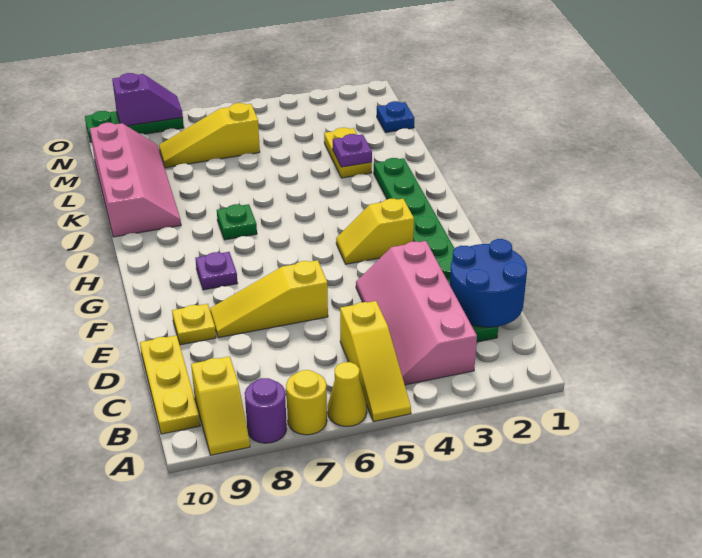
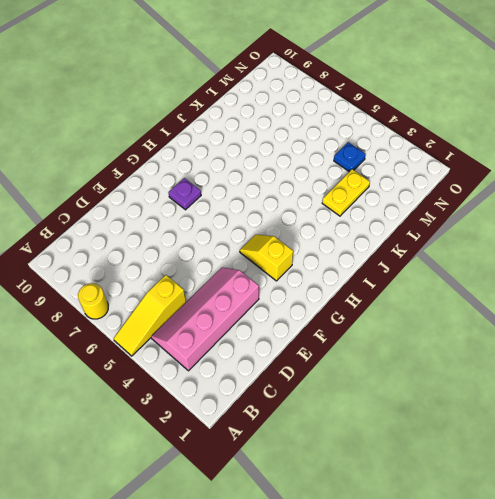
blue 1x1 plate [334,142,366,172] -> blue 1x1 plate moved to [377,101,414,133]
none -> yellow 1x1 cone [327,362,367,426]
none -> purple 1x1 round brick [245,378,287,443]
none -> yellow 1x2 slope [191,356,250,455]

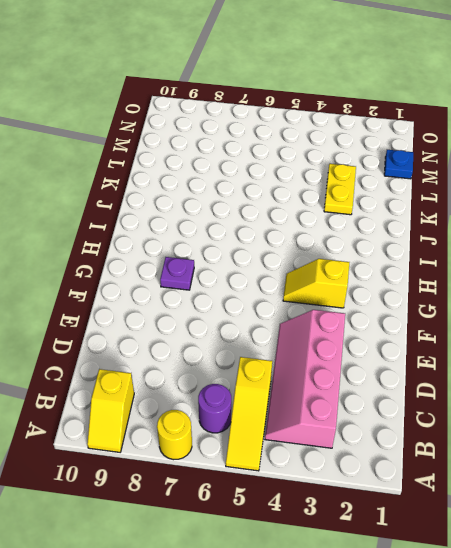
purple 1x1 round brick [198,384,231,433] -> purple 1x1 round brick moved to [245,378,287,443]
none -> yellow 1x1 cone [327,362,367,426]
none -> yellow 1x3 plate [140,335,200,434]
none -> green 1x8 plate [374,158,498,342]

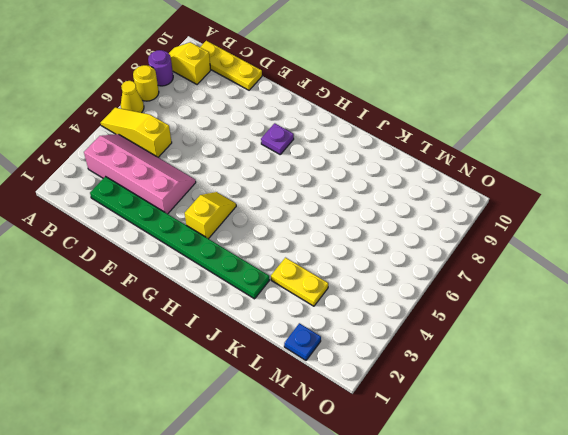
none -> yellow 1x3 slope [210,260,328,338]
none -> yellow 1x1 plate [172,304,216,345]
none -> green 1x1 plate [217,204,257,240]

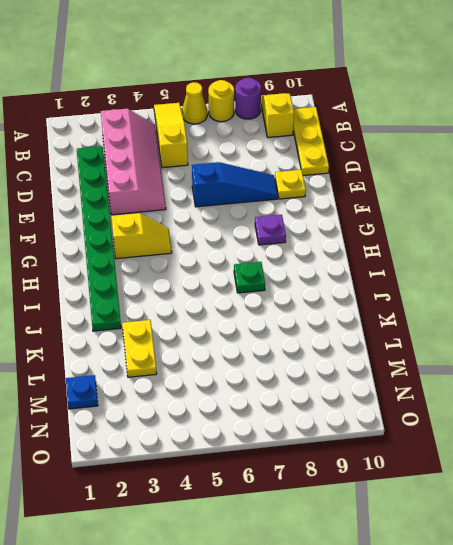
blue 1x3 slope [192,162,278,207] -> yellow 1x3 slope [210,260,328,338]
none -> pink 2x4 slope [90,123,181,237]
none -> yellow 1x3 slope [159,103,260,168]
none -> green 1x3 plate [85,111,184,142]

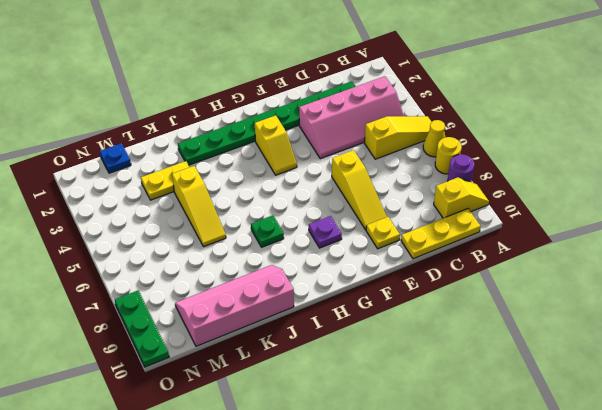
yellow 1x3 slope [172,166,226,247] -> yellow 1x3 slope moved to [159,103,260,168]
none -> blue 2x2 round brick [450,239,527,327]
none -> purple 1x1 plate [333,134,372,167]
none -> purple 1x2 slope [112,73,183,126]

